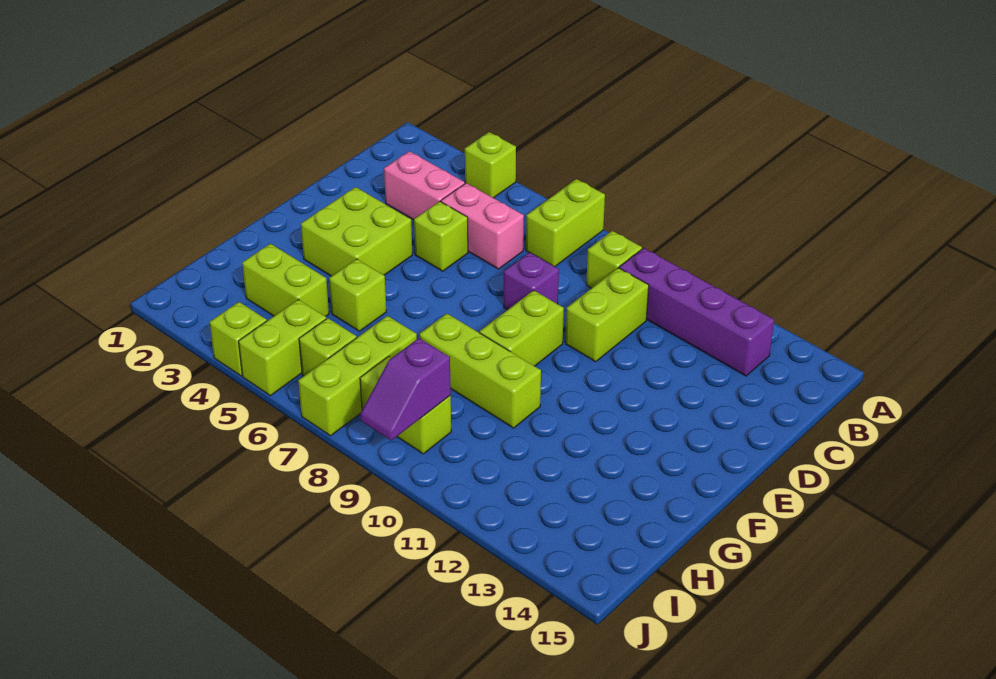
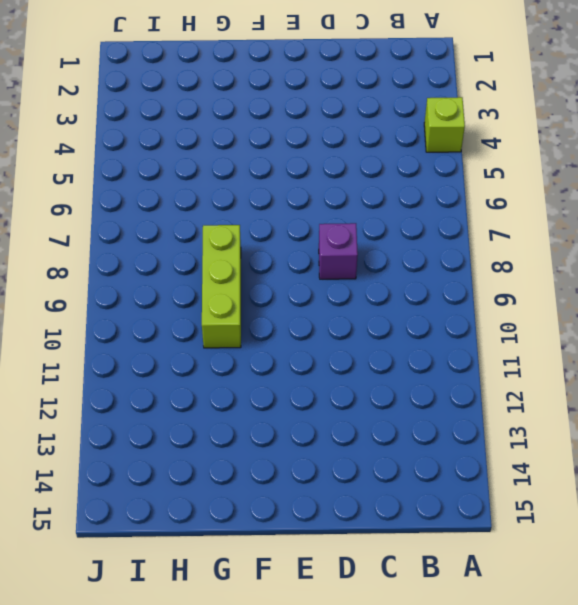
none -> lime 1x2 brick [526,179,605,267]
none -> lime 1x1 brick [586,231,642,288]
none -> purple 1x4 brick [619,248,774,376]

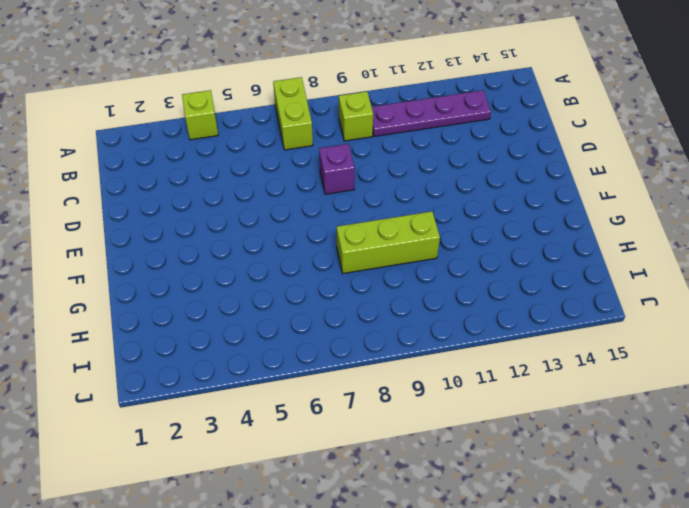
purple 1x4 plate [372,90,491,136] -> purple 1x4 brick [619,248,774,376]
none -> pink 1x2 brick [384,151,465,220]
none -> pink 1x2 brick [441,183,524,269]
none -> lime 1x2 brick [565,268,649,362]

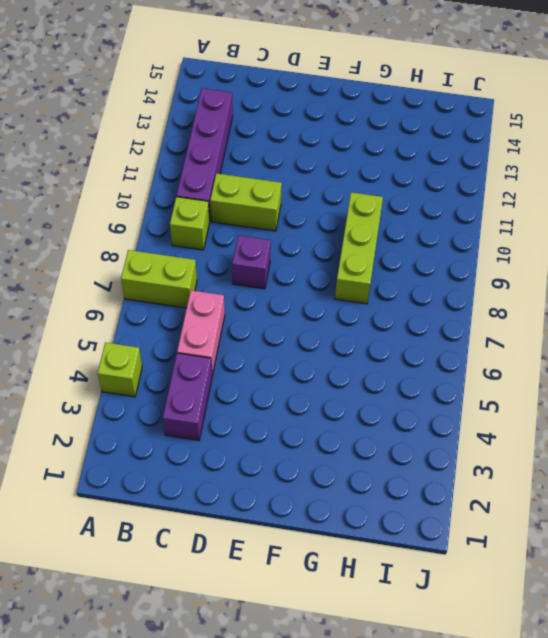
purple 1x2 brick [163,353,212,440] -> pink 1x2 brick [384,151,465,220]
none -> lime 1x1 brick [414,201,468,271]
none -> lime 2x2 brick [301,187,412,276]
none -> lime 1x2 brick [480,290,564,366]

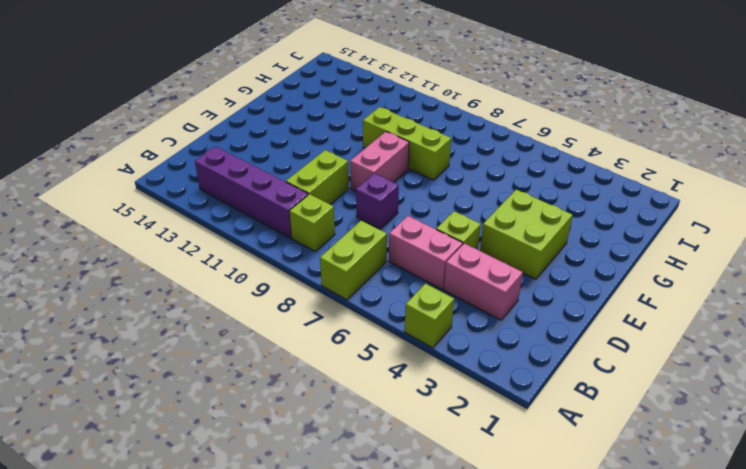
pink 1x2 brick [350,132,409,191] -> lime 1x2 brick [480,290,564,366]
none -> lime 1x1 brick [329,259,386,331]
none -> lime 1x2 brick [242,244,329,317]
none -> lime 1x3 brick [298,316,417,436]

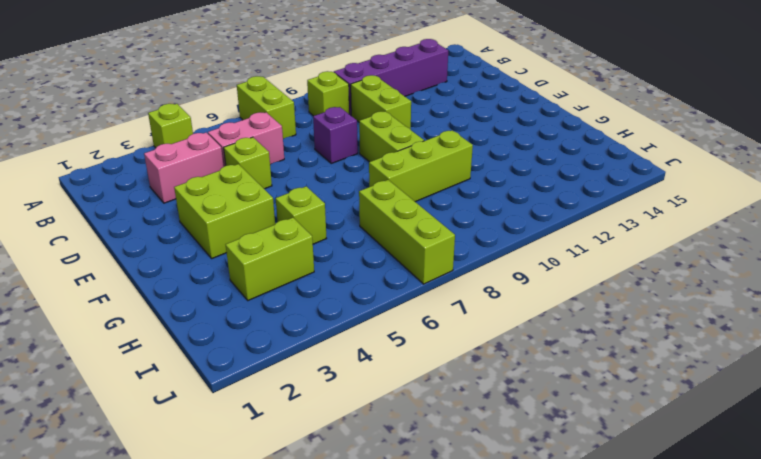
none -> lime 1x2 brick [239,300,326,396]
none -> lime 1x1 brick [299,318,357,376]
none -> lime 1x2 brick [360,357,451,454]

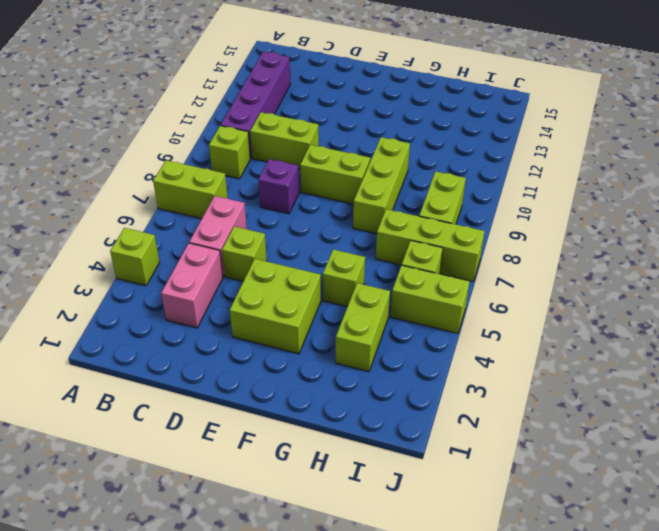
none -> lime 1x1 brick [210,302,267,376]
none -> purple 1x2 slope [360,338,451,441]

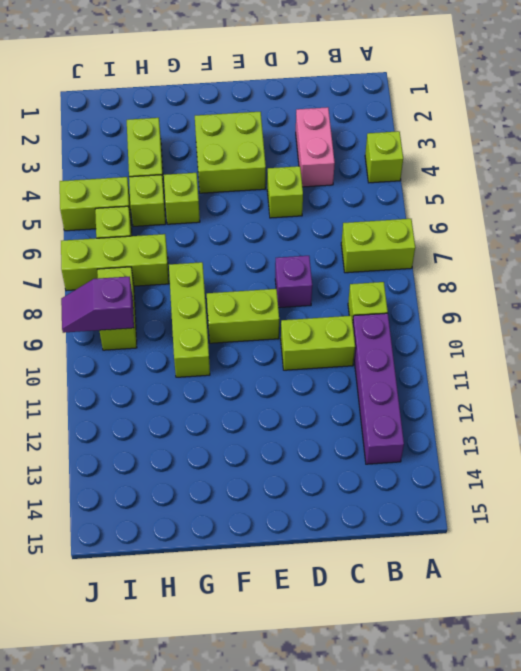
lime 1x1 brick [129,175,166,226] -> lime 1x1 brick moved to [210,302,267,376]
none -> pink 1x2 brick [441,183,524,269]

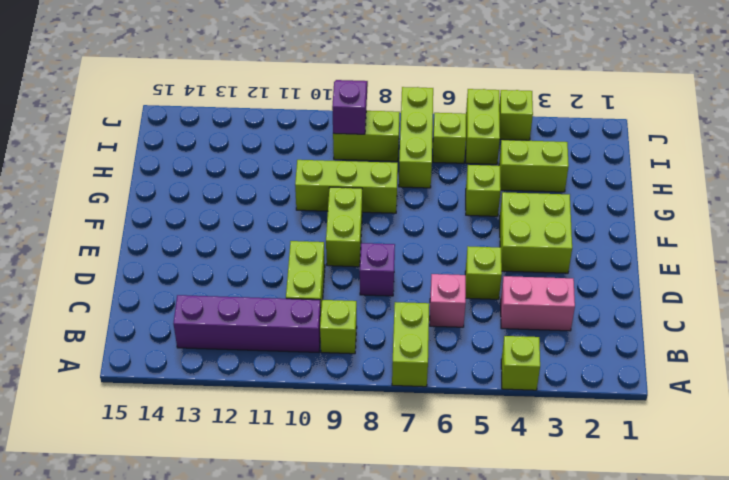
pink 1x1 brick [430,274,466,327] -> pink 1x2 brick [441,183,524,269]

